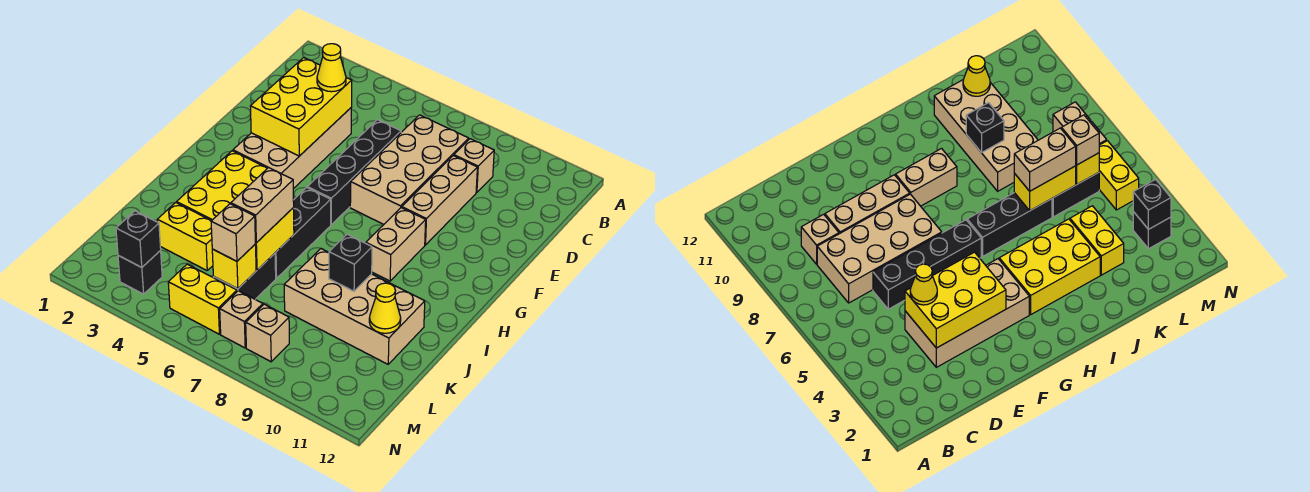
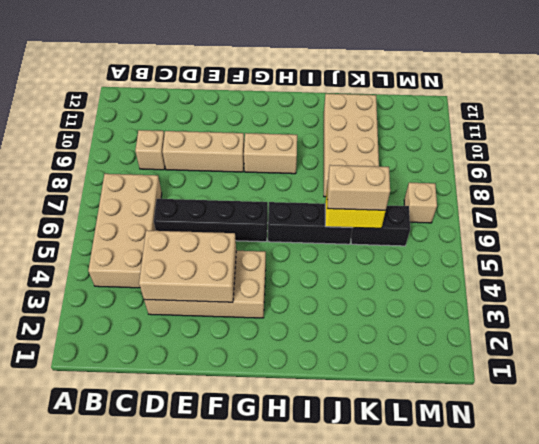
tan 2x4 brick [88,174,162,288] -> tan 2x4 brick turned to [350,115,469,224]
tan 2x3 brick [139,230,236,302] -> yellow 2x3 brick [250,58,352,156]
none -> yellow 2x3 brick [177,151,267,221]
none -> yellow 1x2 brick [157,203,213,270]
none -> black 1x1 brick [118,251,162,294]

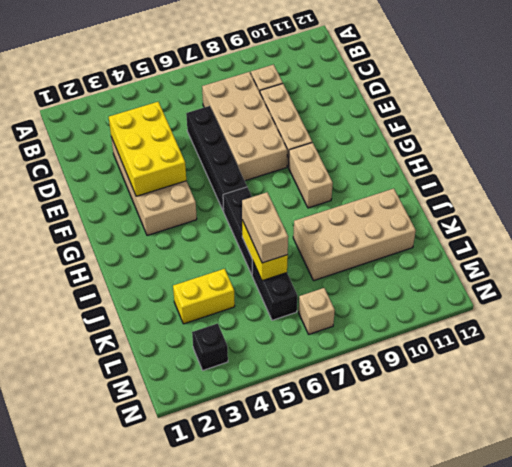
none -> yellow 2x3 brick [177,151,267,221]
none -> yellow 1x2 brick [168,264,237,334]
none -> tan 1x1 brick [246,304,289,362]

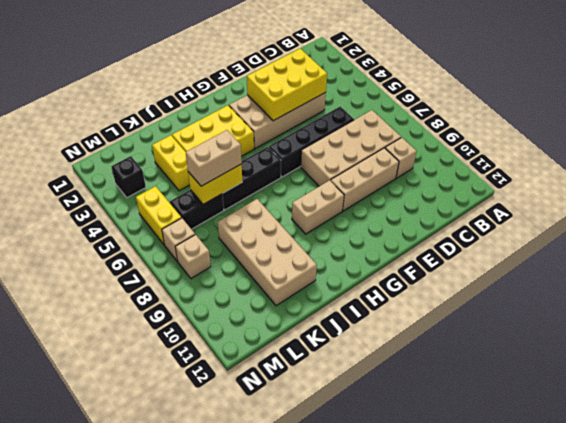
none -> black 1x1 brick [329,234,372,291]
none -> yellow 1x1 cone [369,283,401,333]
none -> yellow 1x1 brick [212,244,256,289]

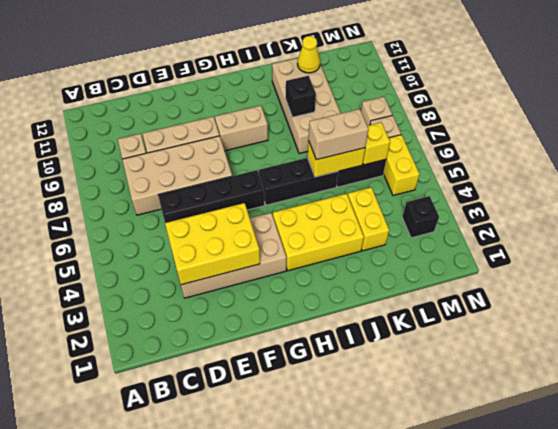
none -> black 1x1 brick [116,211,161,268]
none -> yellow 1x1 cone [317,44,346,92]
none -> tan 1x1 brick [211,204,255,261]

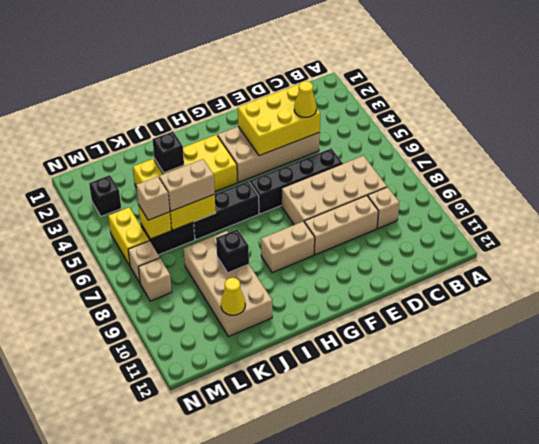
black 1x1 brick [153,131,184,173] -> black 1x1 brick moved to [116,211,161,268]

